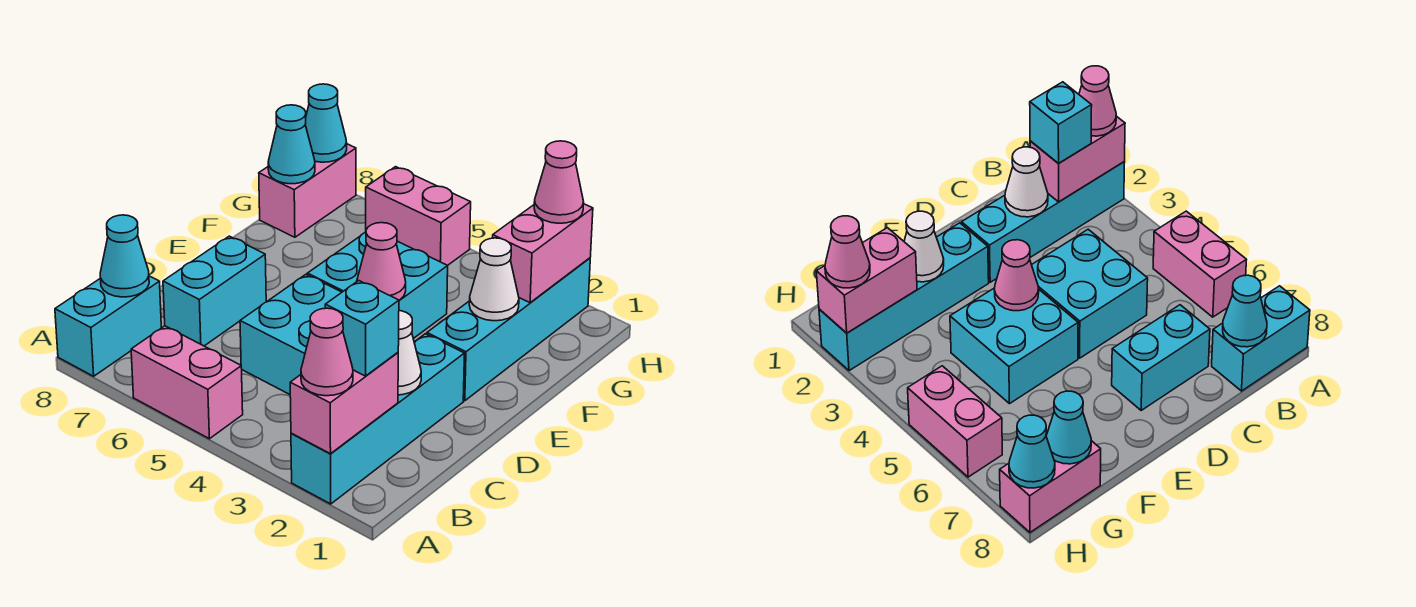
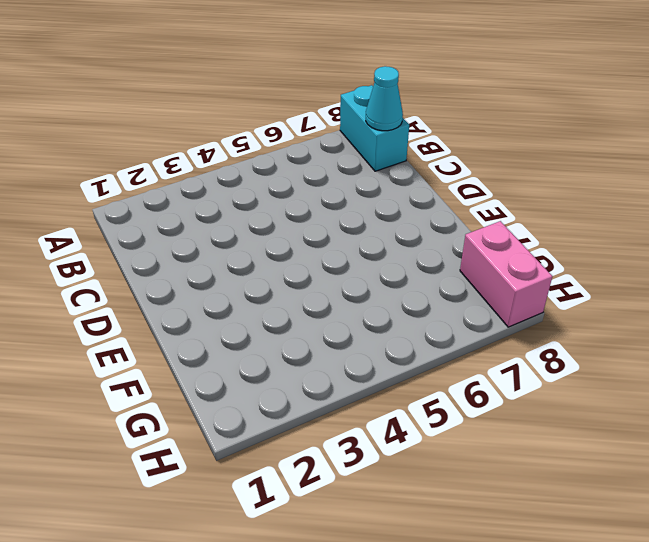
none -> cyan 1x4 brick [291,334,464,504]
none -> pink 1x2 brick [131,326,243,439]
none -> cyan 2x2 brick [240,275,342,394]

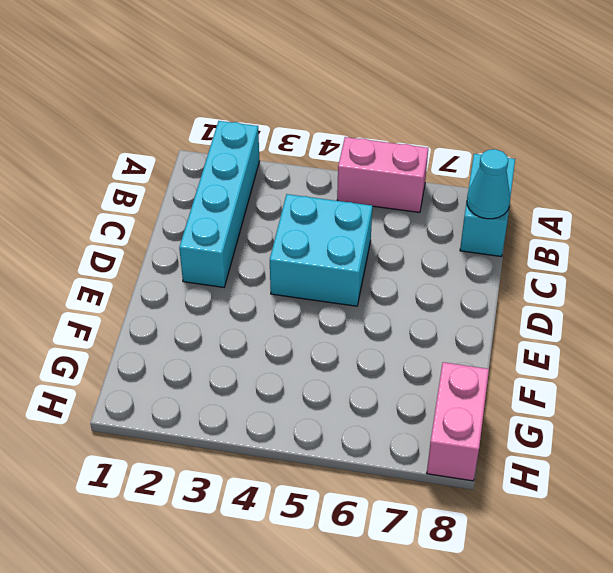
none -> cyan 1x2 brick [163,236,266,346]
none -> cyan 1x4 brick [427,258,590,401]
none -> cyan 2x2 brick [307,232,448,339]

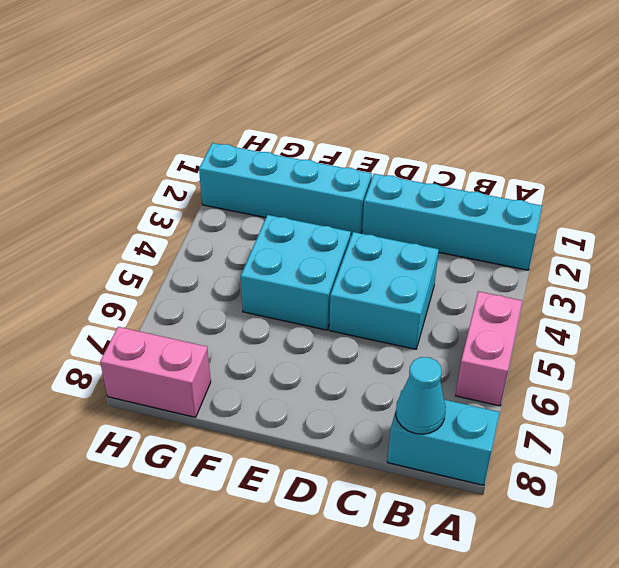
none -> cyan 1x2 brick [163,236,266,346]
none -> pink 1x2 brick [366,167,471,265]
none -> pink 1x2 brick [290,353,398,454]

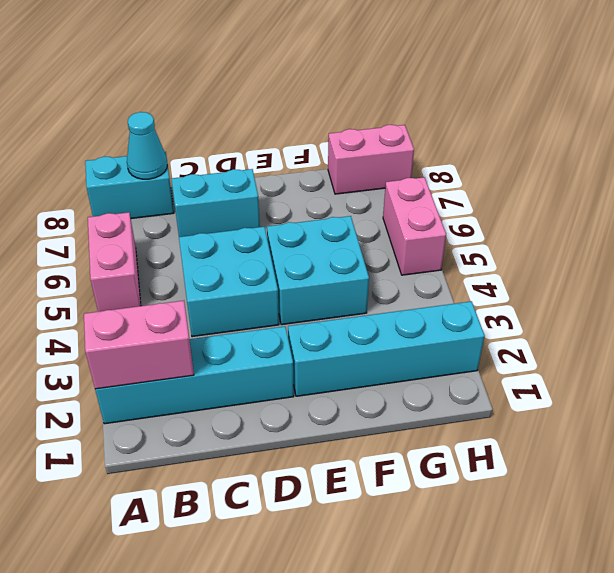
none -> white 1x1 cone [398,311,421,395]
none -> pink 1x1 cone [357,223,406,300]
none -> white 1x1 cone [469,238,519,321]

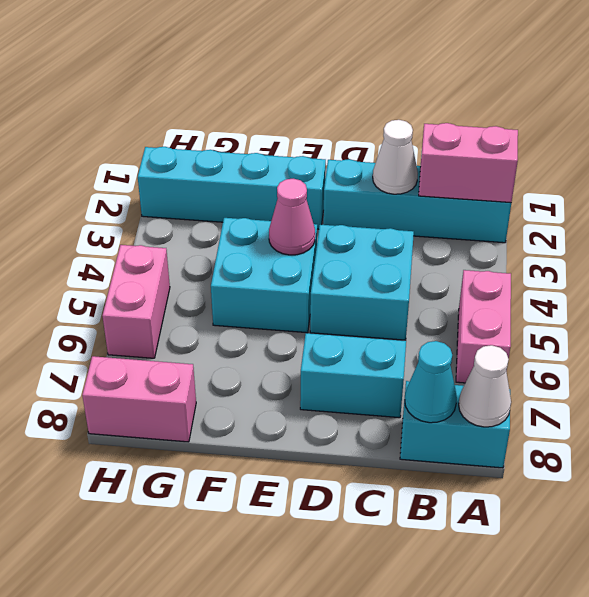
white 1x1 cone [459,345,511,427] -> white 1x1 cone moved to [469,238,519,321]
none -> pink 1x2 brick [493,204,593,303]
none -> cyan 1x1 cone [268,105,315,184]
none -> cyan 1x1 cone [305,84,347,162]

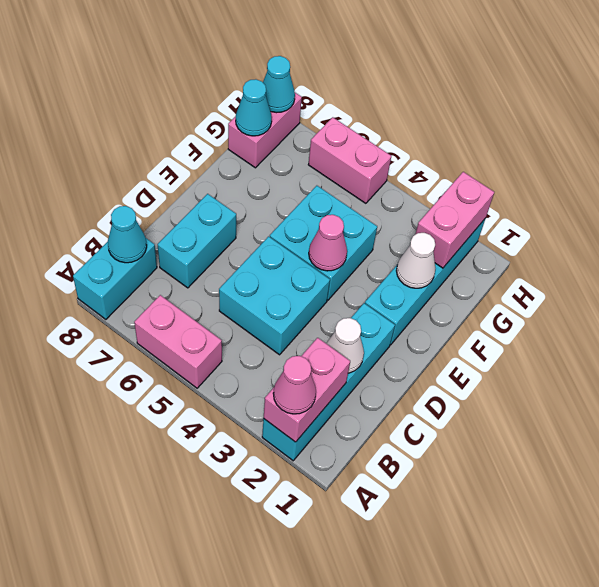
none -> cyan 1x1 brick [325,281,399,376]
none -> pink 1x1 cone [534,141,584,223]

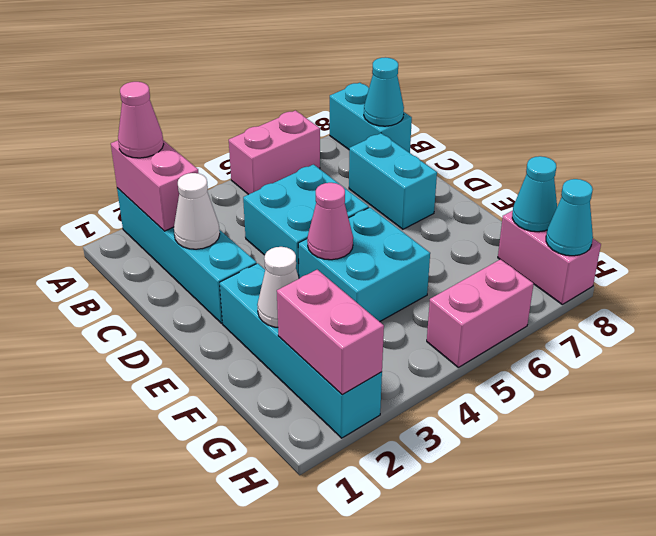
none -> cyan 1x1 brick [325,281,399,376]
none -> pink 1x1 cone [534,141,584,223]

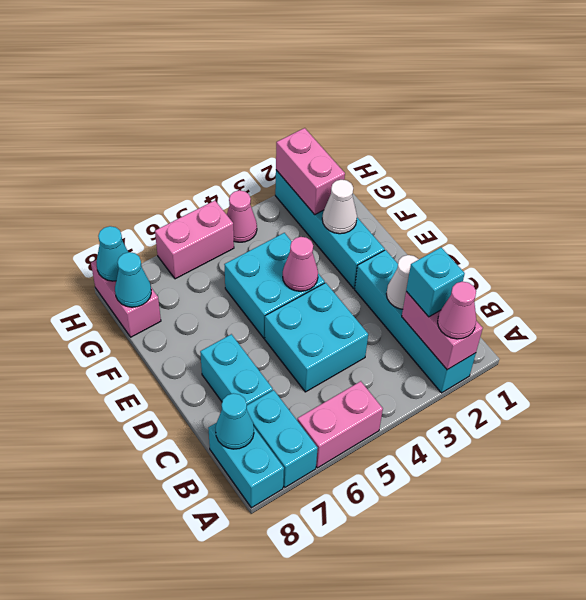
cyan 1x2 brick [247,390,318,487] -> none
pink 1x1 cone [227,190,257,242] -> pink 1x1 cone moved to [534,141,584,223]

